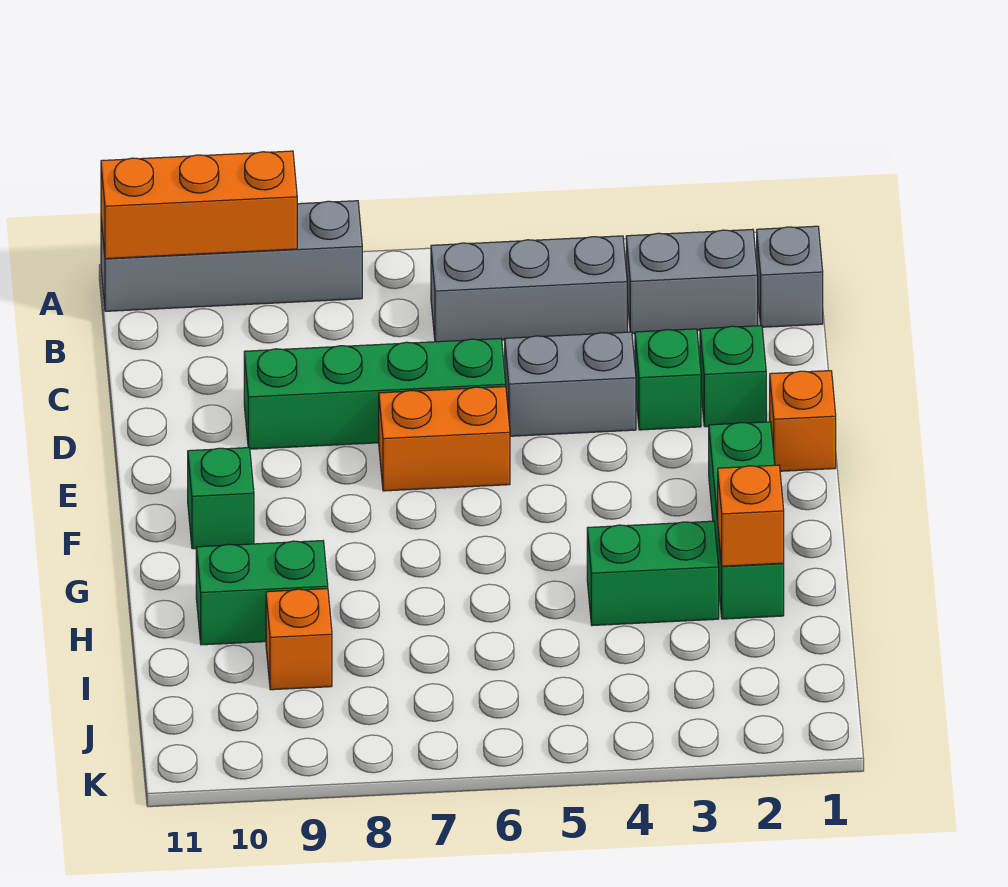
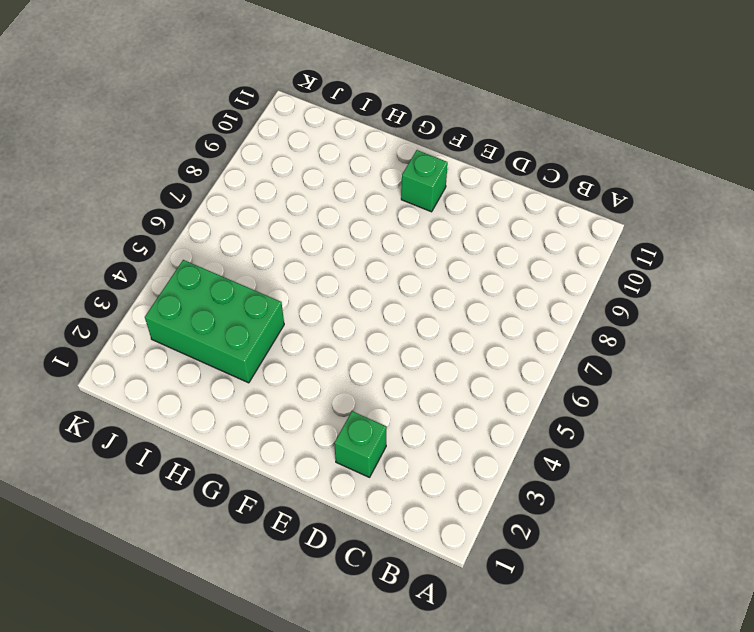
green 2x3 brick [145,260,284,383] -> green 1x2 brick [587,521,719,626]
none -> grey 1x4 brick [101,201,362,311]
none -> grey 1x1 brick [757,226,823,327]
none -> grey 1x2 brick [626,229,758,334]

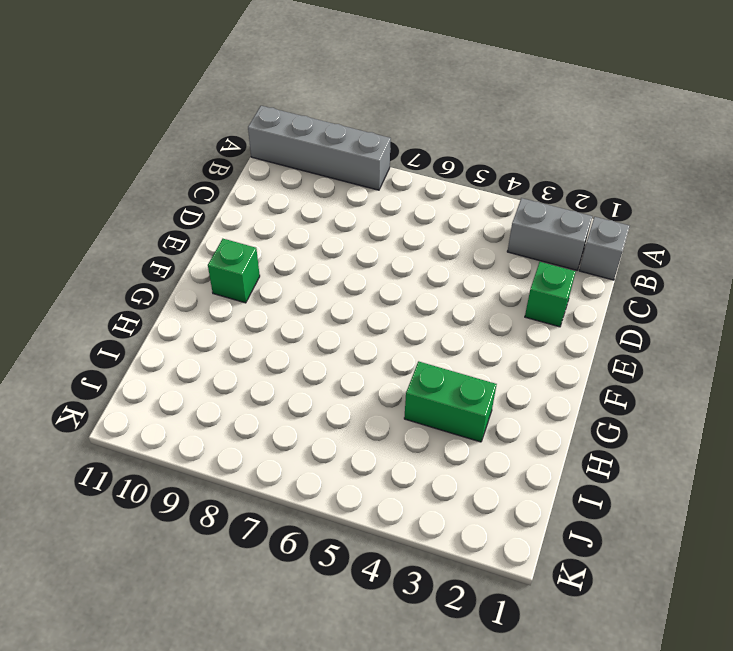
none -> grey 1x3 brick [431,236,627,342]
none -> green 1x1 brick [635,329,701,430]
none -> grey 1x2 brick [505,332,636,436]

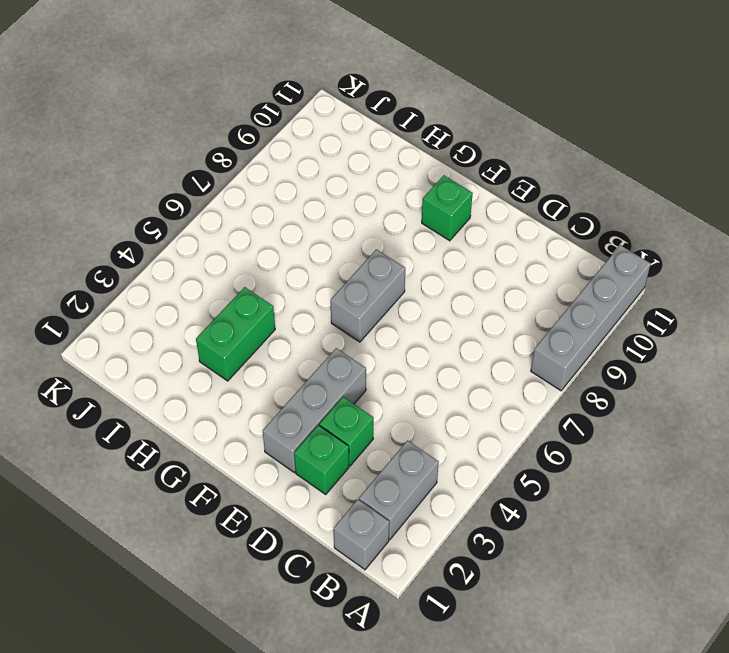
grey 1x3 brick [263,348,366,472] -> grey 1x3 brick moved to [431,236,627,342]
grey 1x2 brick [331,249,405,342] -> grey 1x2 brick moved to [505,332,636,436]
none -> green 1x4 brick [244,339,506,449]
none -> orange 1x1 brick [770,371,836,471]
none -> orange 1x2 brick [379,387,510,491]

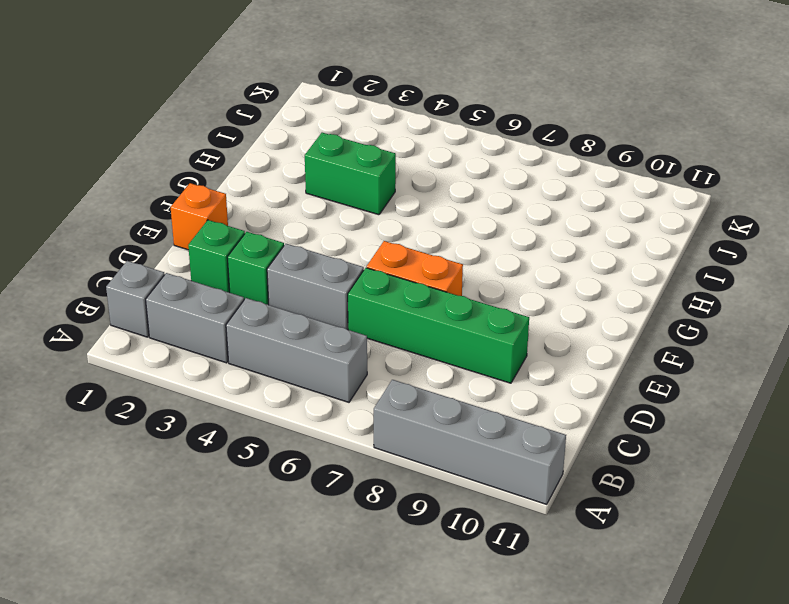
none -> green 1x3 brick [709,422,784,619]
none -> green 1x1 brick [188,448,254,549]
none -> green 1x2 brick [196,541,328,645]

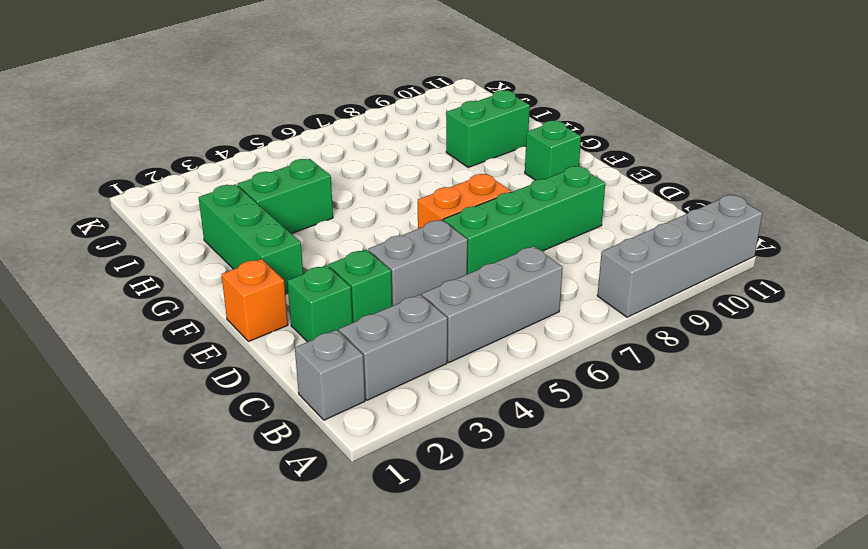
none -> orange 1x1 brick [266,589,332,690]
none -> orange 1x3 brick [101,151,297,259]
none -> orange 1x1 brick [718,465,784,566]

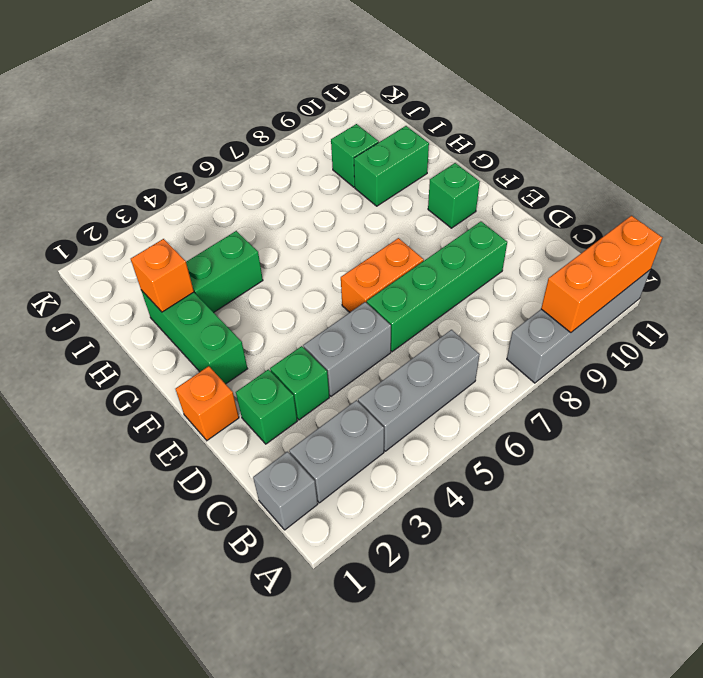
green 1x1 brick [331,124,379,187] -> orange 1x1 brick [266,589,332,690]

